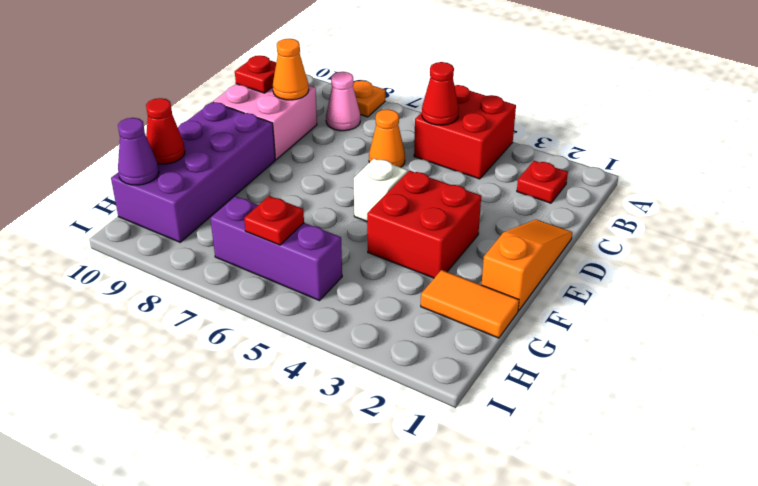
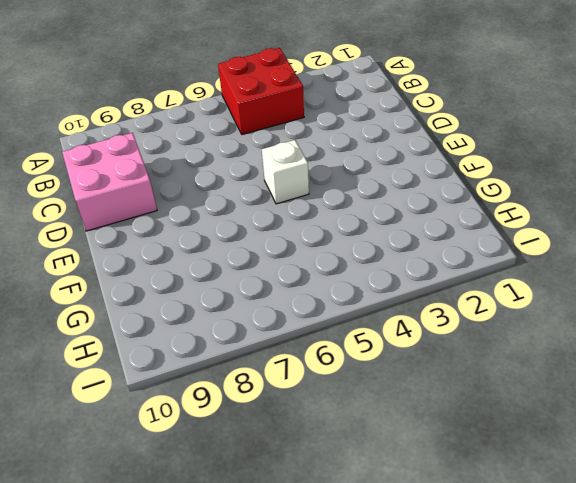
none -> orange 1x1 plate [353,81,385,117]
none -> red 1x1 plate [517,161,568,203]
none -> pink 1x1 cone [326,72,360,131]

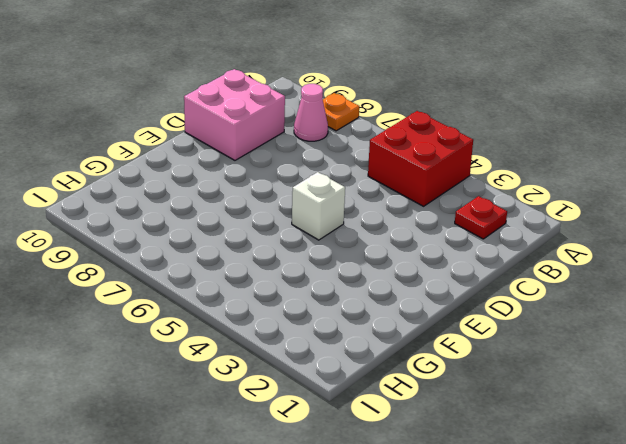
none -> orange 1x1 cone [369,109,405,167]
none -> orange 1x3 slope [482,220,572,311]
none -> red 2x2 brick [367,171,481,278]

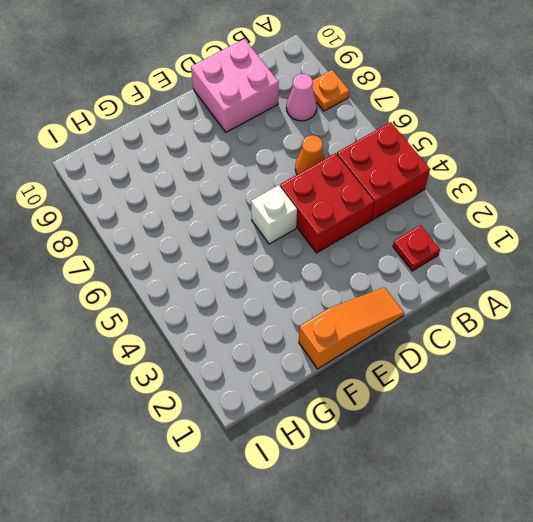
red 2x2 brick [280,153,374,253] -> red 2x2 brick moved to [367,171,481,278]
none -> purple 2x4 brick [111,102,275,242]
none -> orange 1x2 tile [421,270,519,338]
none -> purple 1x3 brick [210,196,342,301]

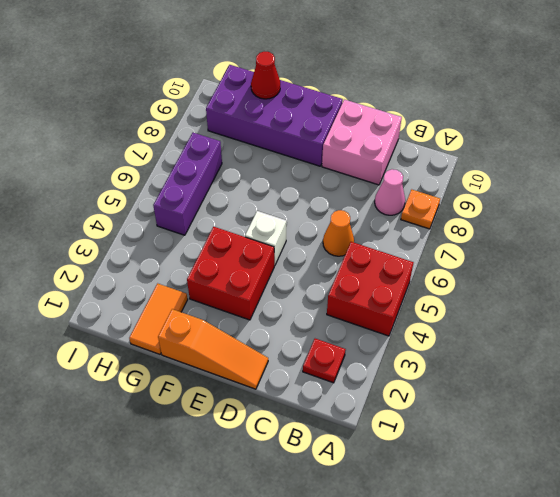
none -> red 1x1 cone [422,62,459,125]
none -> orange 1x1 cone [273,39,309,100]
none -> red 1x1 plate [235,56,276,93]

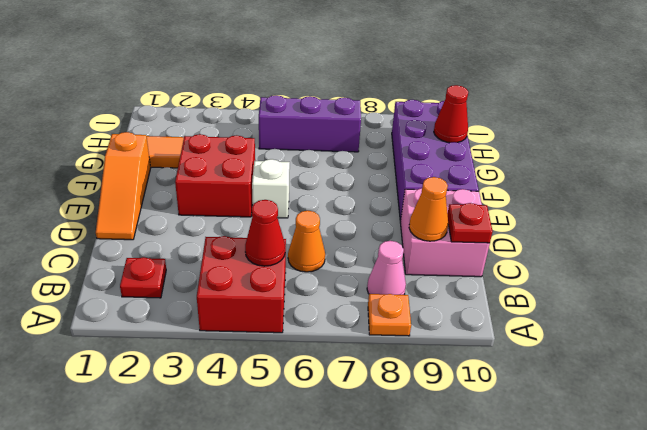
none -> red 1x1 plate [244,196,304,245]
none -> purple 1x1 cone [118,118,159,185]

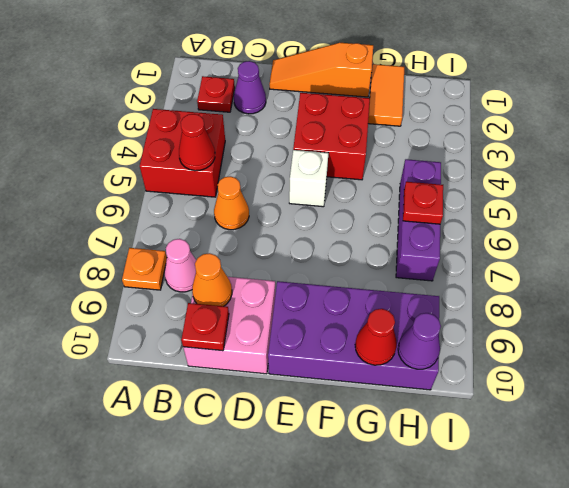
purple 1x1 cone [234,61,266,114] -> none

